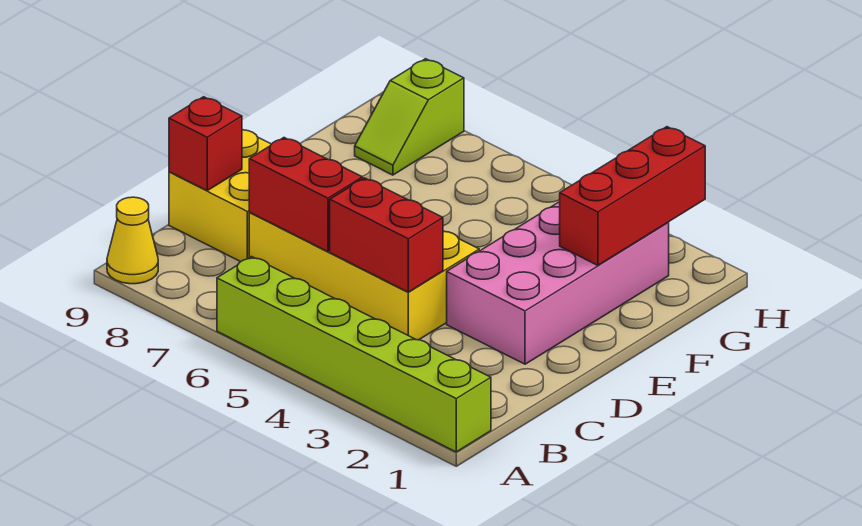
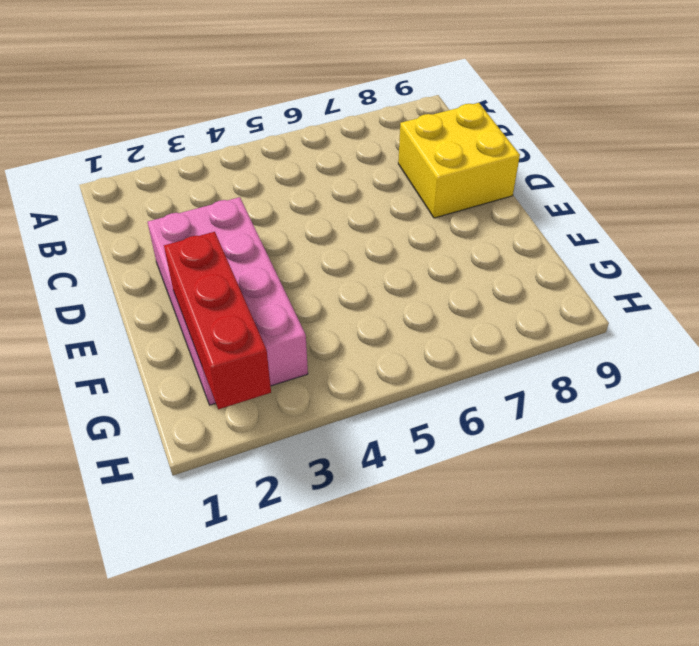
none -> lime 1x6 brick [217,257,491,452]
none -> yellow 1x1 cone [107,197,158,284]

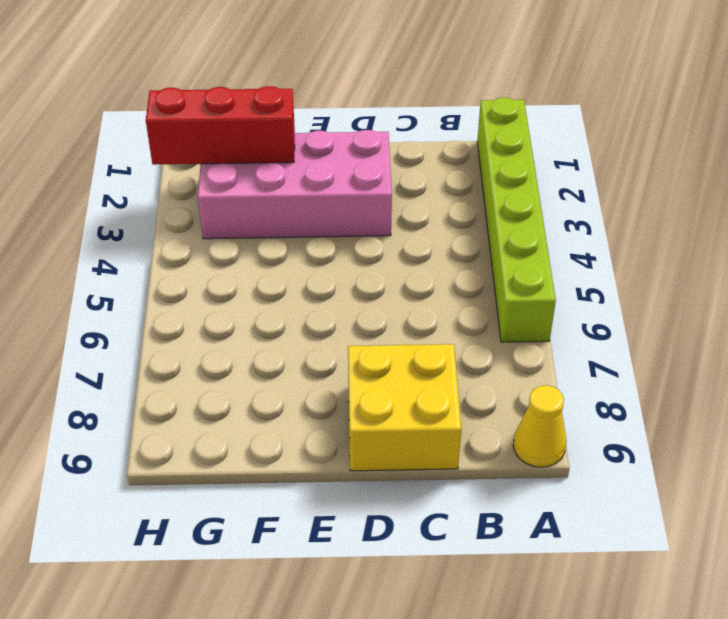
none -> yellow 2x4 brick [249,213,479,340]
none -> lime 1x2 slope [355,59,464,175]

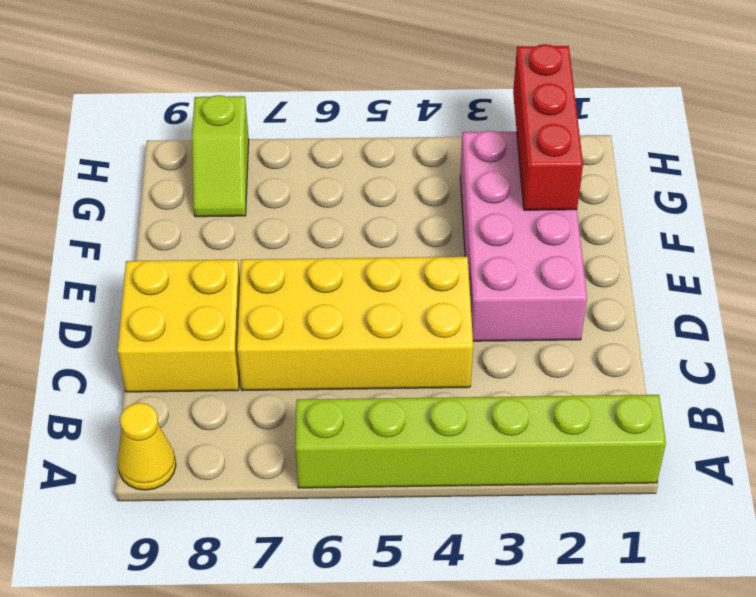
none -> red 1x2 brick [330,178,443,292]
none -> red 1x2 brick [249,138,363,252]

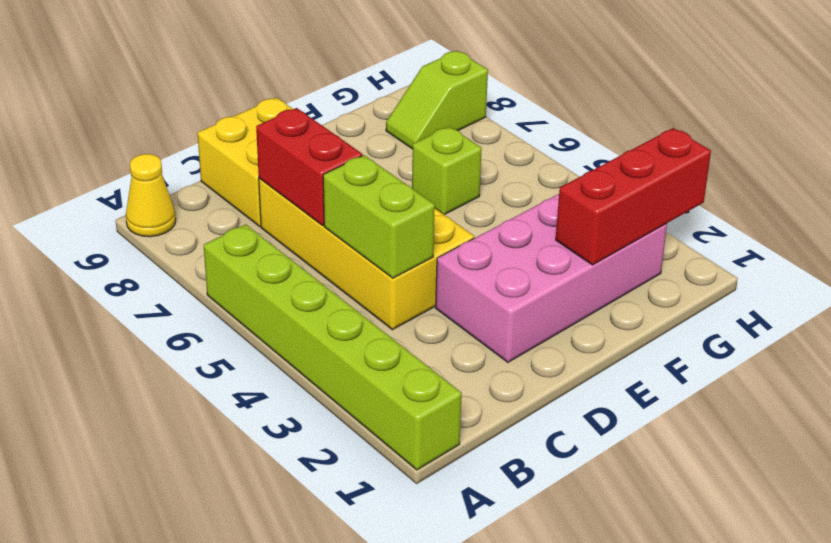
lime 1x2 brick [323,155,435,278] -> red 1x2 brick [330,178,443,292]
lime 1x1 brick [412,127,482,215] -> none
none -> red 1x1 brick [169,97,242,190]

